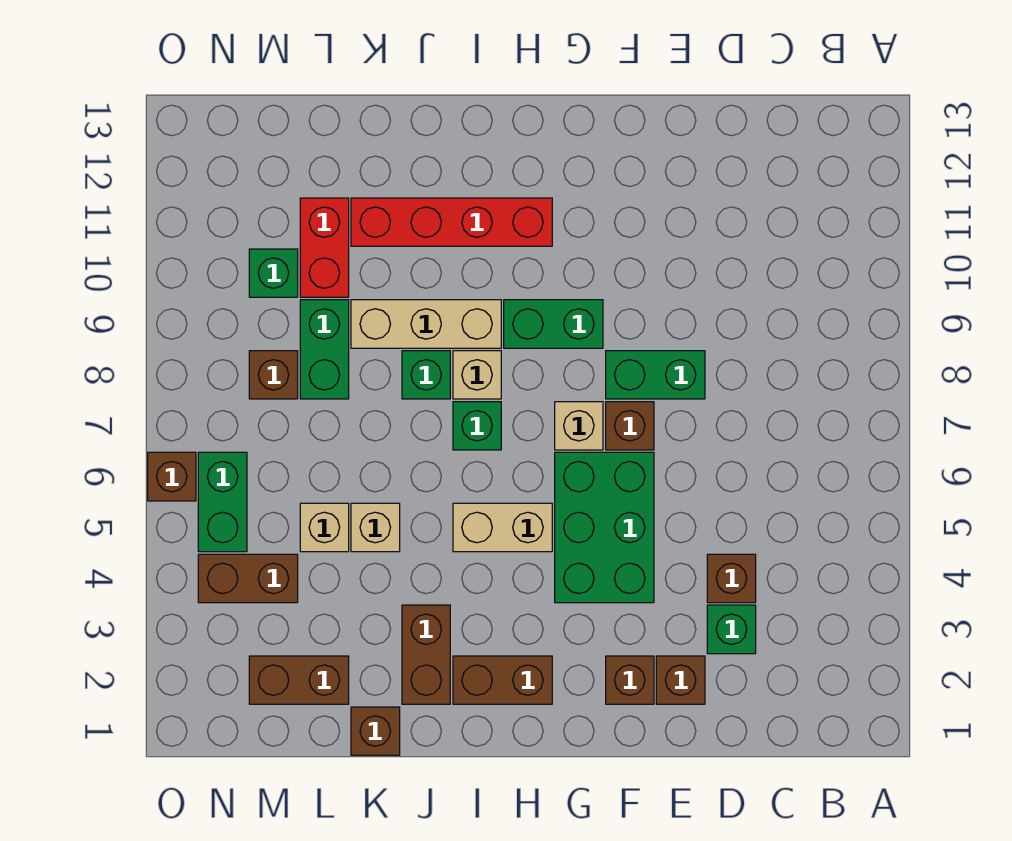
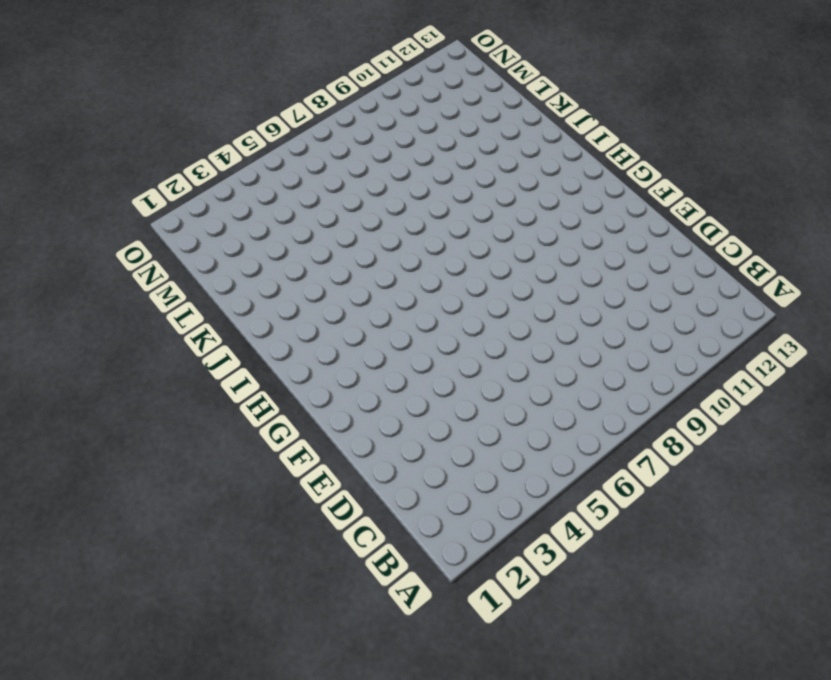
none -> green 1x1 brick [707,605,756,654]
none -> brown 1x1 brick [707,554,756,603]
none -> brown 1x1 brick [656,656,705,704]

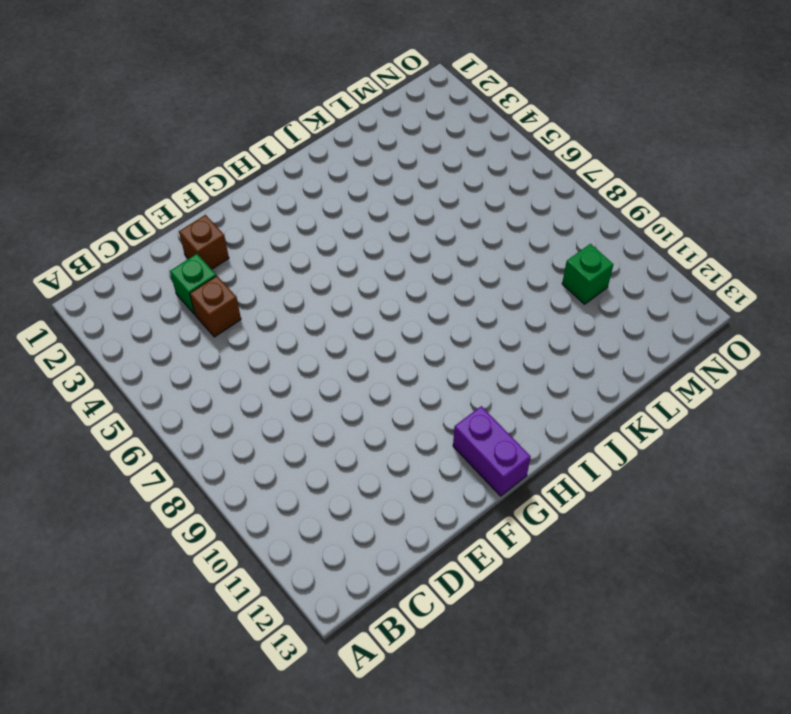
purple 1x2 brick [453,406,531,496] -> none
none -> green 1x2 brick [606,351,705,399]
none -> brown 1x1 brick [606,656,654,704]
none -> green 2x3 brick [555,452,654,603]

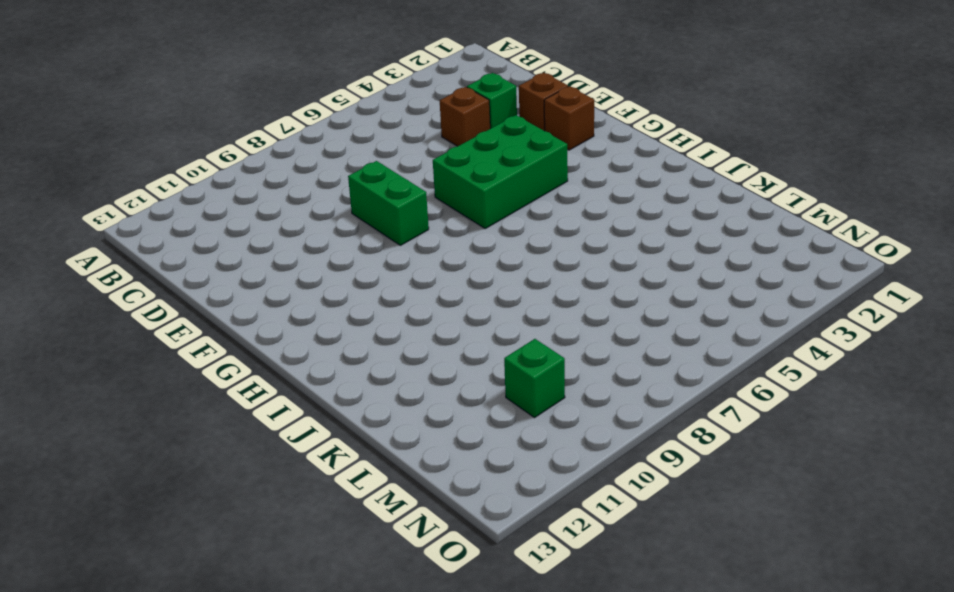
none -> brown 1x1 brick [606,402,654,450]
none -> tan 1x1 brick [555,402,603,450]
none -> green 1x2 brick [504,300,603,348]

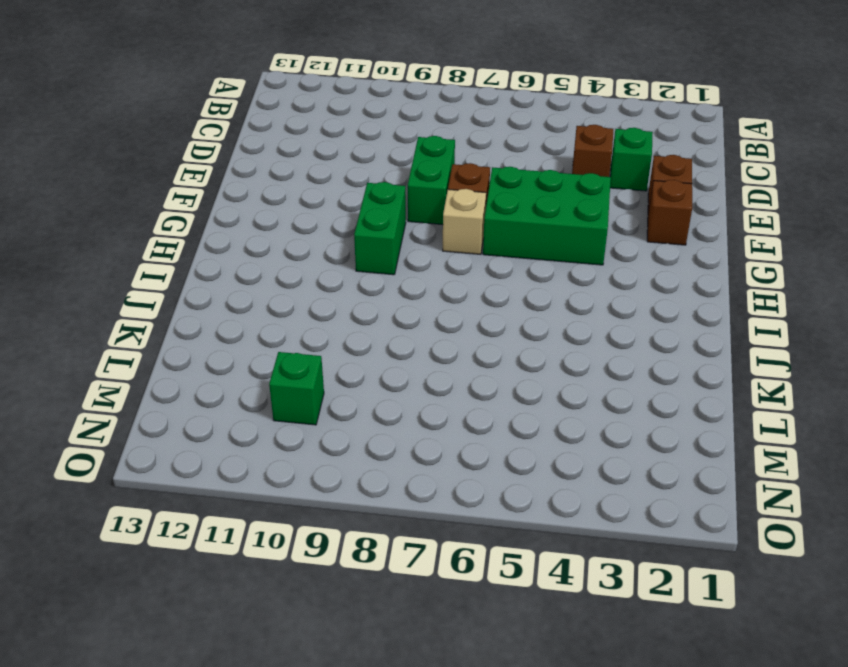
none -> brown 1x2 brick [453,656,552,704]
none -> tan 1x2 brick [453,503,552,552]
none -> red 1x4 brick [351,198,552,246]

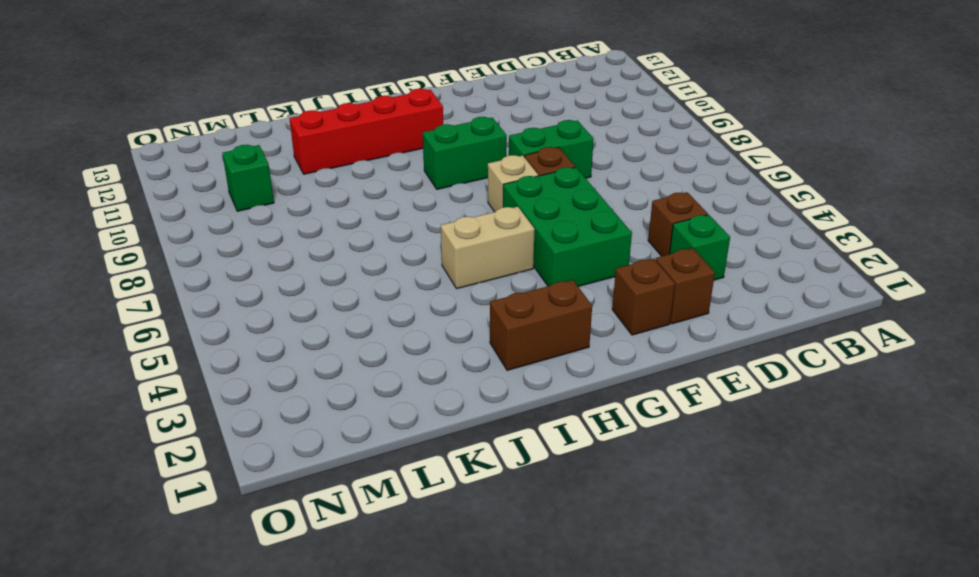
none -> green 1x1 brick [453,402,501,450]
none -> tan 1x1 brick [453,351,501,399]
none -> tan 1x3 brick [351,300,501,348]

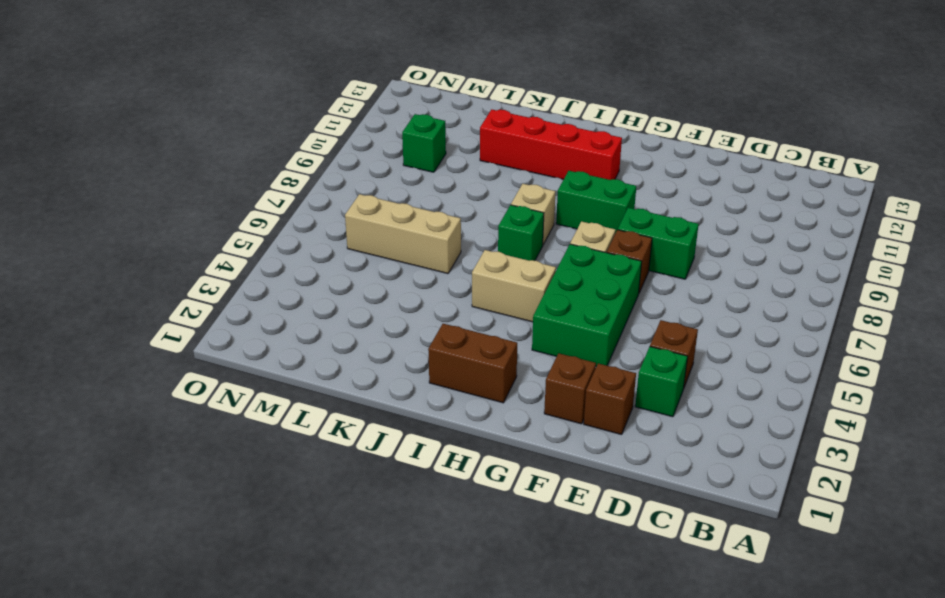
tan 1x3 brick [345,194,461,274] -> tan 1x3 brick moved to [351,300,501,348]
none -> brown 1x2 brick [402,605,450,704]
none -> green 1x1 brick [402,351,450,399]
none -> brown 1x1 brick [351,707,400,755]

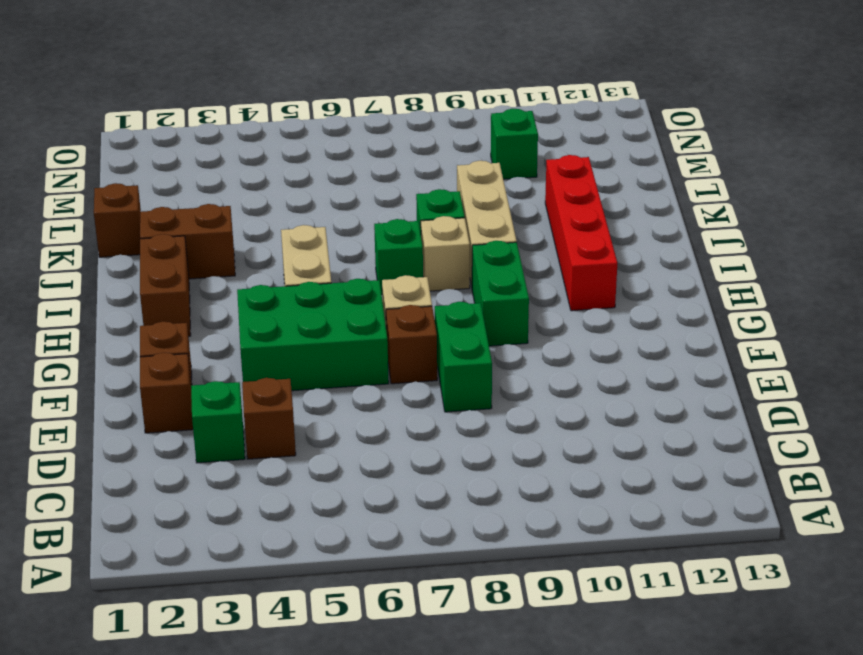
none -> tan 1x1 brick [351,503,400,552]
none -> brown 1x2 brick [249,656,349,704]
none -> tan 1x1 brick [300,503,349,552]

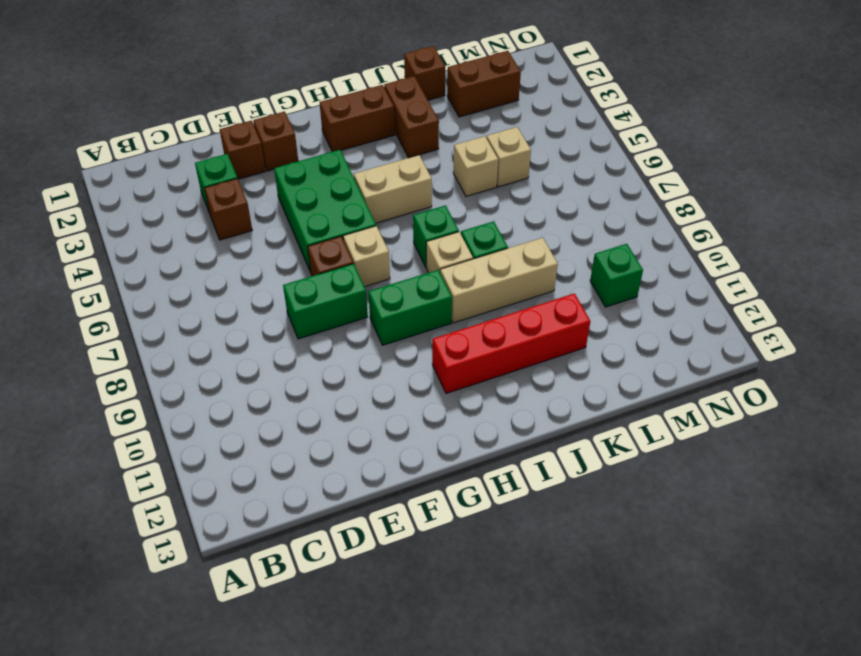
none -> green 1x2 brick [300,300,349,399]
none -> red 1x2 brick [300,198,349,297]
none -> brown 1x2 brick [198,554,298,603]

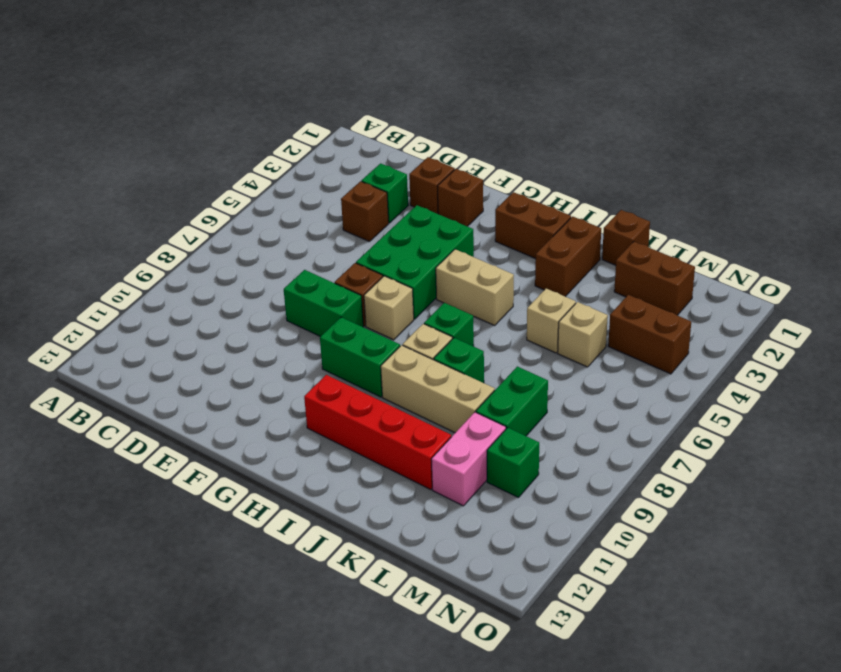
pink 1x2 brick [431,412,506,506] -> red 1x2 brick [300,198,349,297]
none -> brown 1x1 brick [249,351,298,399]
none -> green 1x2 brick [198,452,247,552]
none -> brown 1x1 brick [148,452,196,501]

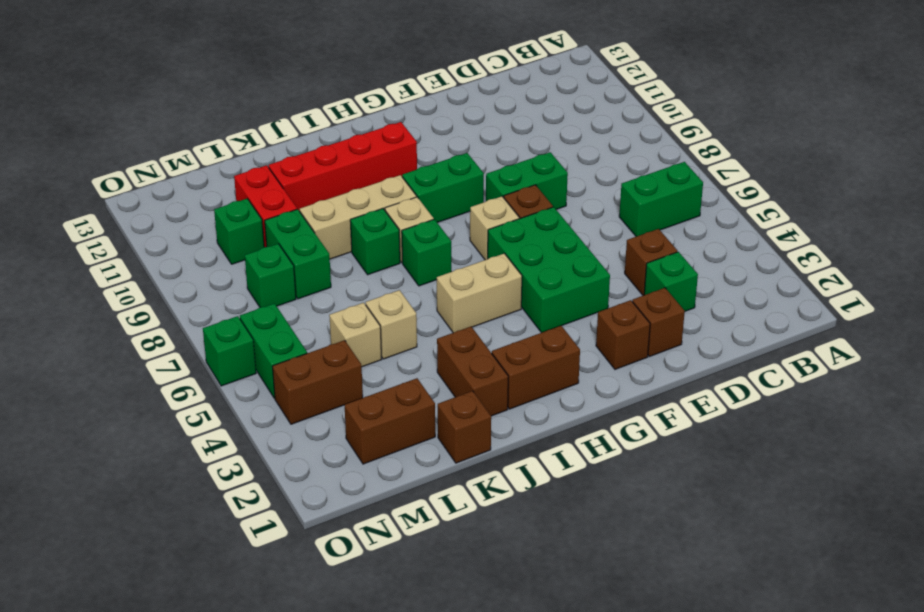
green 1x2 brick [619,162,703,237] -> none
green 1x1 brick [245,244,296,307] -> brown 1x1 brick [249,351,298,399]
green 1x1 brick [203,316,256,386] -> brown 1x1 brick [148,452,196,501]

